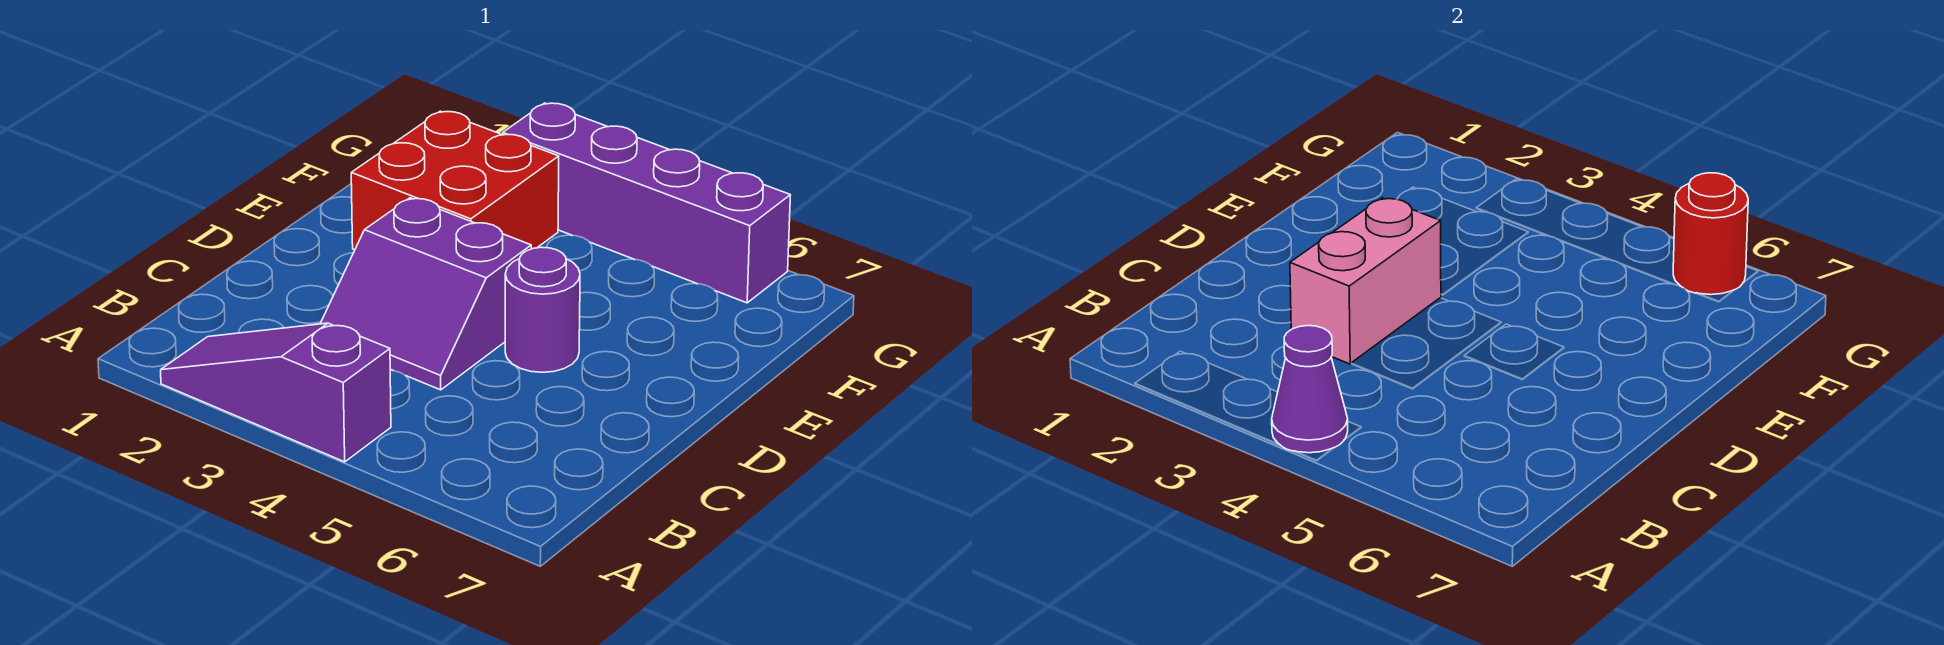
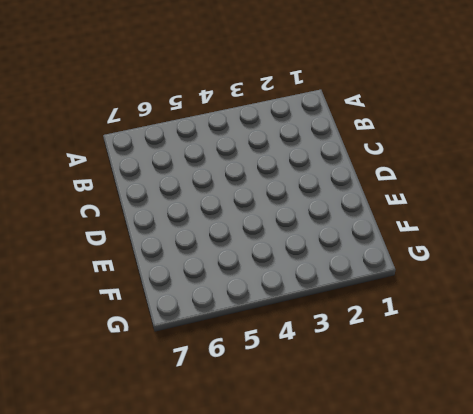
none -> purple 1x3 slope [161,323,391,462]
none -> purple 2x2 slope [320,198,531,390]

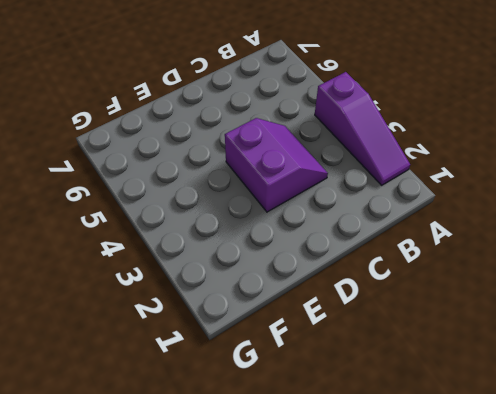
none -> purple 1x1 round brick [505,247,580,372]
none -> red 2x2 brick [351,111,559,250]

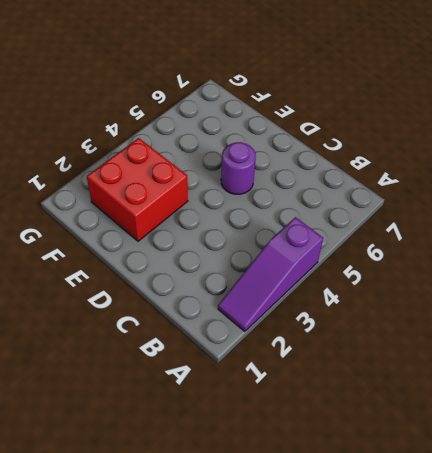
none -> purple 2x2 slope [320,198,531,390]
none -> purple 1x4 brick [503,103,790,303]

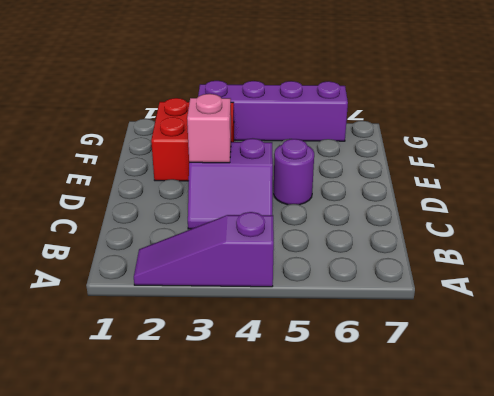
pink 1x1 brick [187,94,231,163] -> pink 1x2 brick [1290,198,1441,364]
none -> purple 1x1 cone [1272,326,1348,453]
none -> red 1x1 round brick [1673,173,1748,295]

